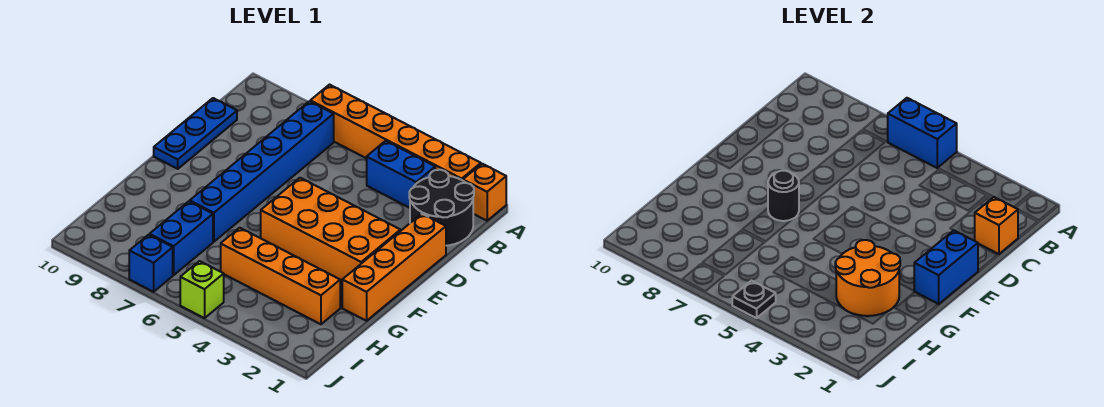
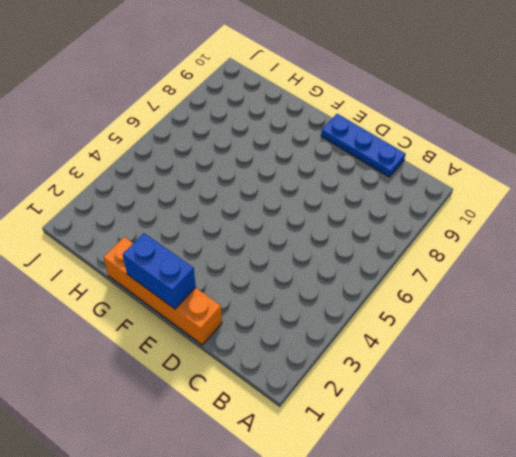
none -> orange 1x1 brick [463,164,506,221]
none -> orange 1x6 brick [310,85,481,181]
none -> black 2x2 round brick [409,170,474,246]

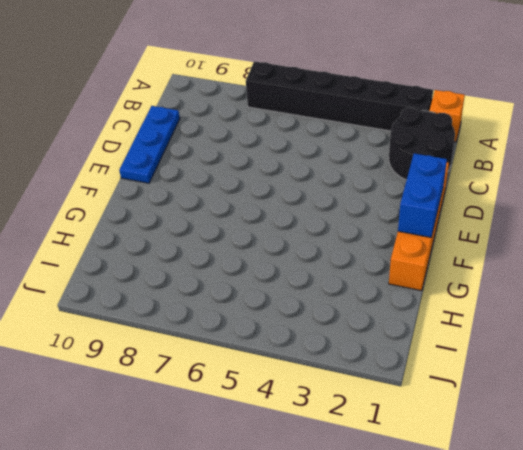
black 1x6 brick [246,61,433,131] -> orange 1x6 brick [310,85,481,181]
none -> blue 1x2 brick [367,141,435,208]
none -> blue 1x6 brick [190,101,334,242]
none -> orange 2x4 brick [261,178,400,281]

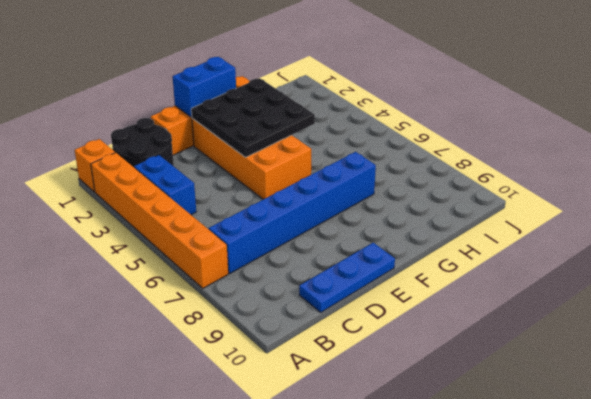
black 3x3 plate [191,78,315,157] -> orange 2x2 round brick [835,240,900,316]
none -> orange 1x4 brick [221,228,340,324]
none -> blue 1x2 brick [150,201,213,275]
none -> lime 1x1 brick [180,261,224,318]

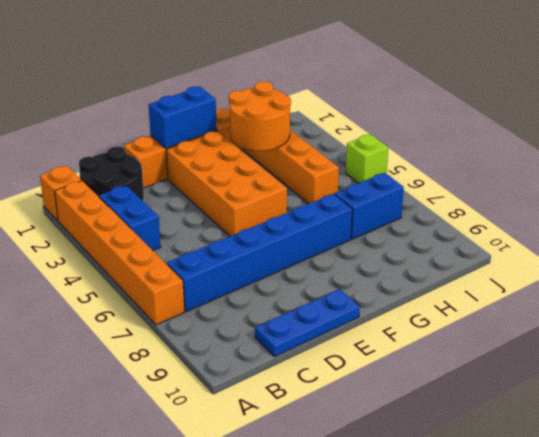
none -> blue 1x1 brick [129,235,173,292]
none -> blue 1x2 brick [888,98,957,168]
none -> orange 1x1 brick [975,197,1018,254]

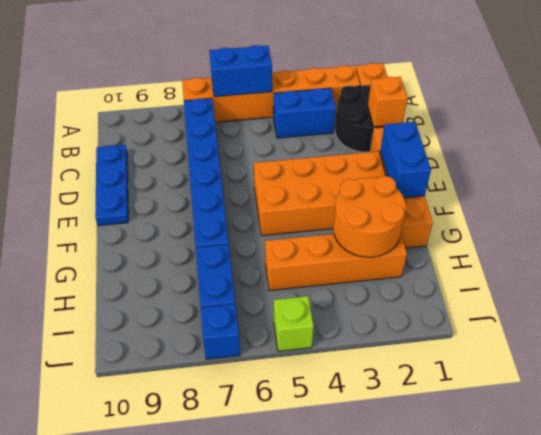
none -> black 1x1 round brick [768,171,799,221]
none -> black 1x1 plate [732,280,776,318]

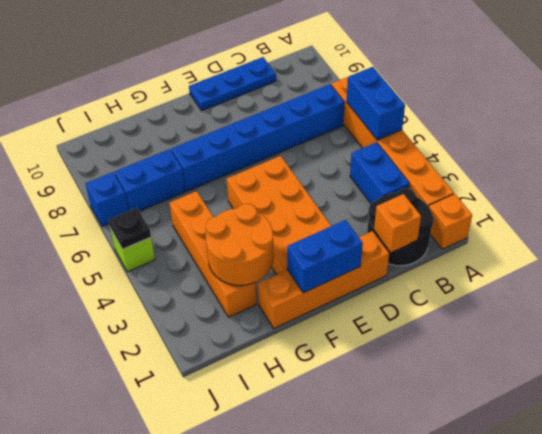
none -> black 1x1 round brick [768,171,799,221]

